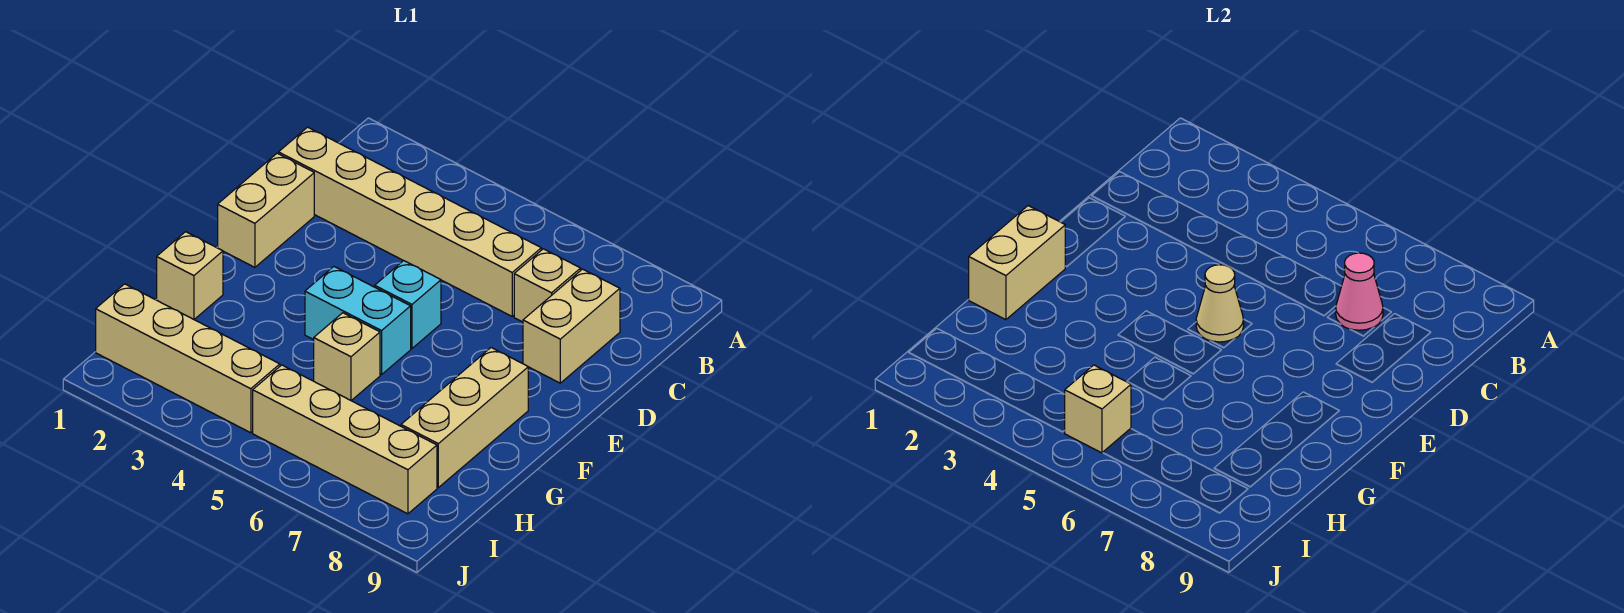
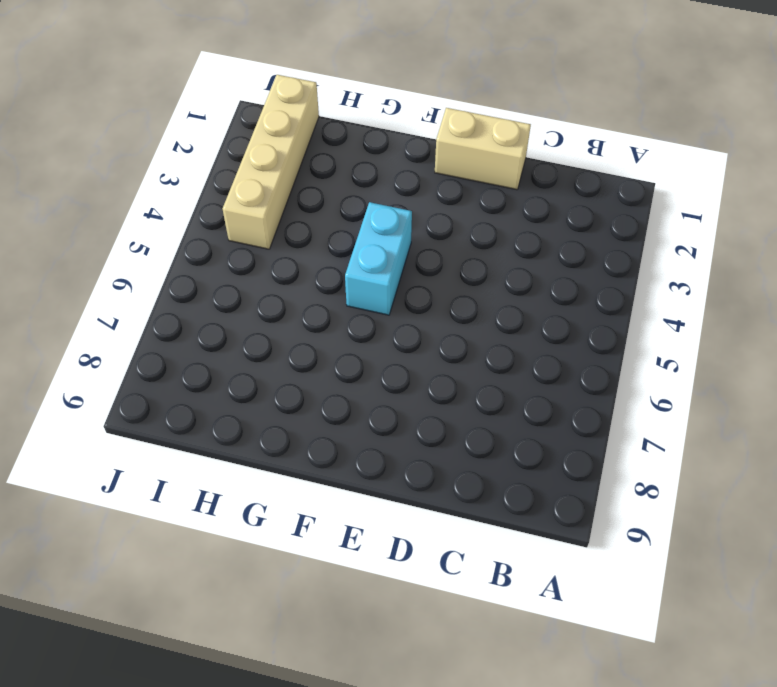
none -> tan 1x6 brick [279,127,541,316]
none -> tan 1x1 brick [514,249,581,322]
none -> tan 1x2 brick [523,269,620,383]

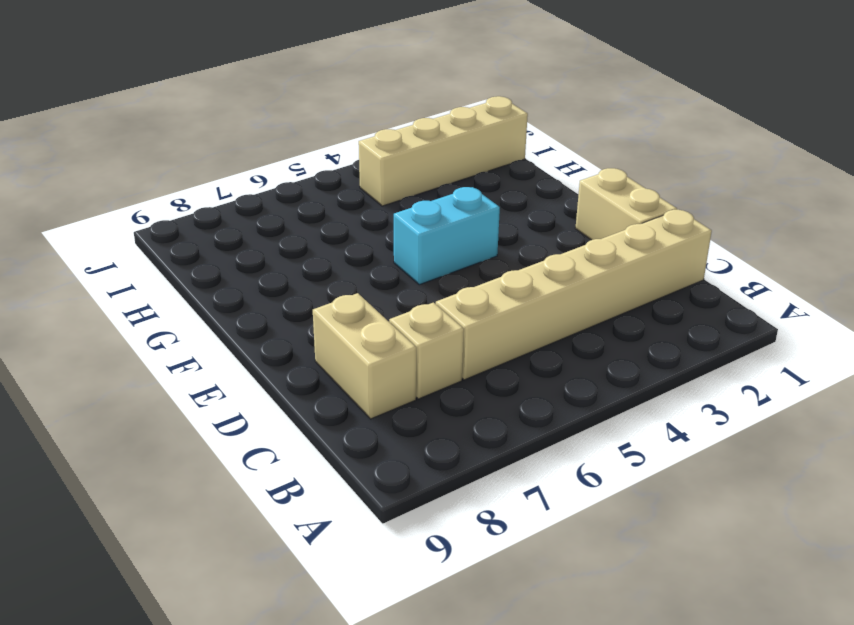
none -> cyan 1x1 brick [375,261,441,348]
none -> tan 1x3 brick [401,348,528,488]
none -> tan 1x1 brick [157,232,223,319]

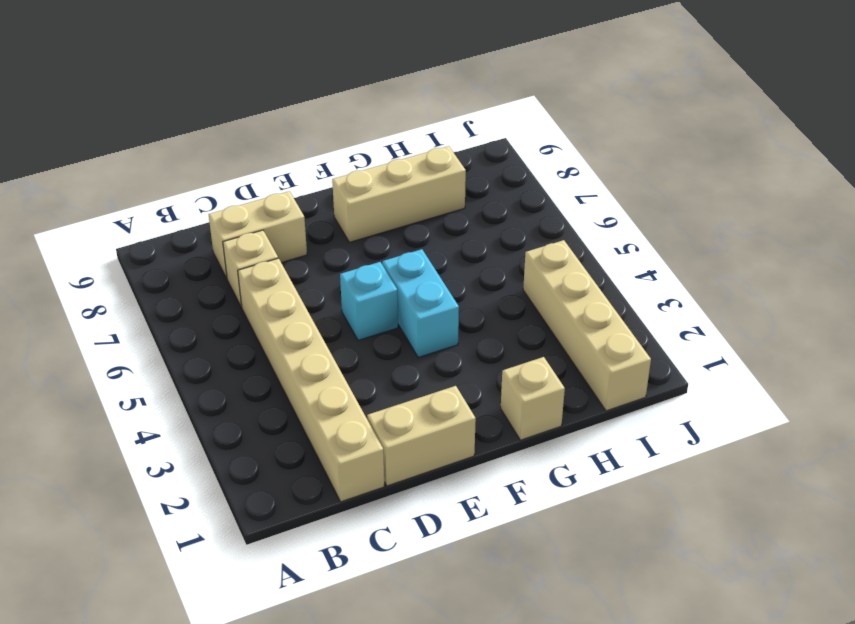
none -> tan 1x1 brick [314,313,380,401]
none -> tan 1x4 brick [253,365,437,514]
none -> pink 1x1 cone [1336,253,1383,330]

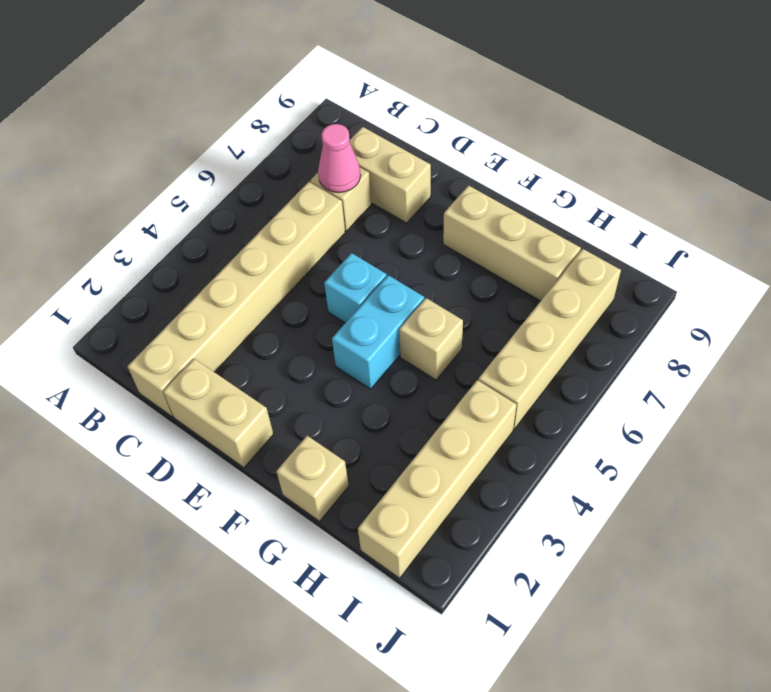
none -> tan 1x1 cone [1196,265,1244,342]
none -> tan 1x2 brick [969,206,1065,320]
none -> tan 1x1 brick [1064,365,1131,453]

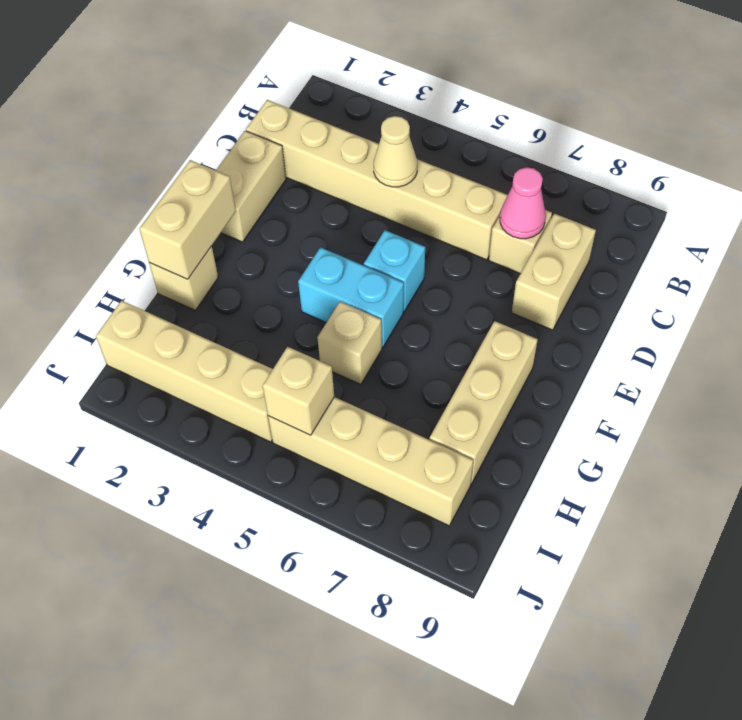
tan 1x1 cone [374,116,417,187] -> tan 1x1 cone moved to [1196,265,1244,342]

